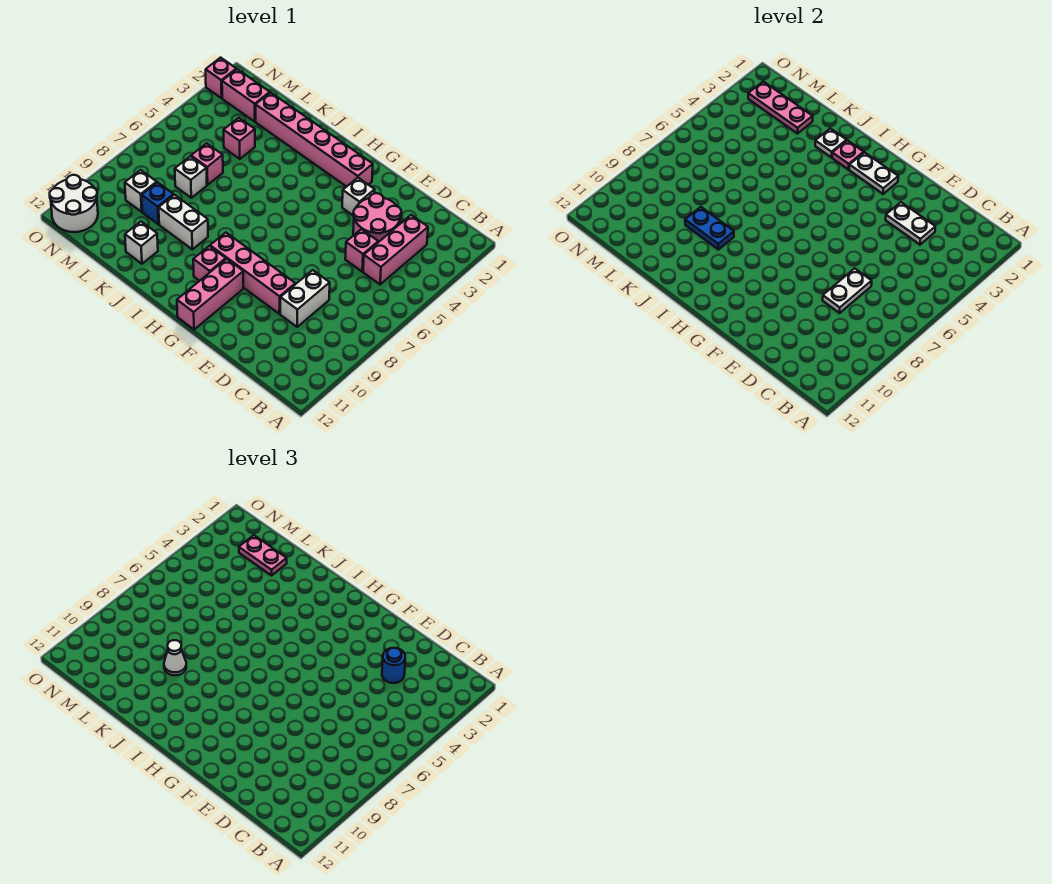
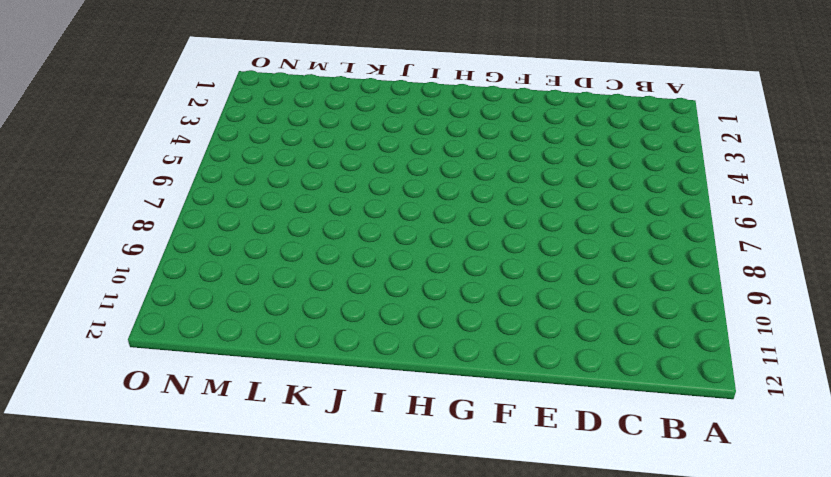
none -> pink 1x3 brick [363,215,428,284]
none -> pink 2x2 round brick [353,193,401,242]
none -> pink 1x1 brick [345,229,378,272]

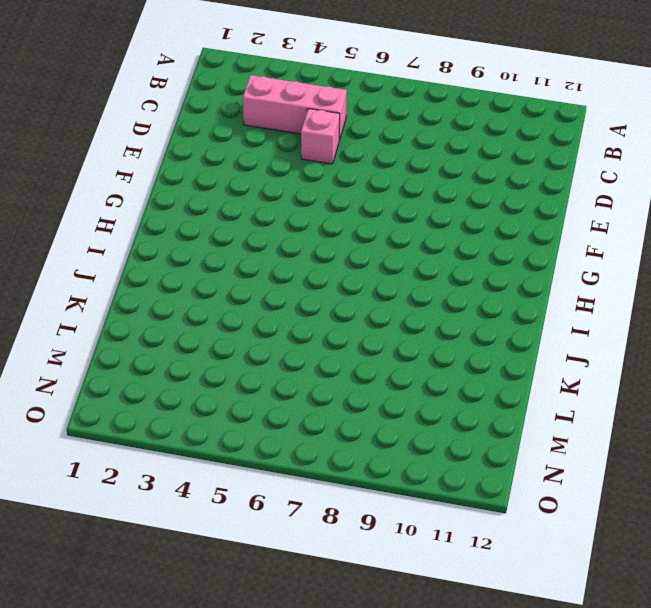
none -> pink 2x2 round brick [353,193,401,242]
none -> white 1x2 brick [280,270,330,327]
none -> pink 1x4 brick [210,233,295,314]

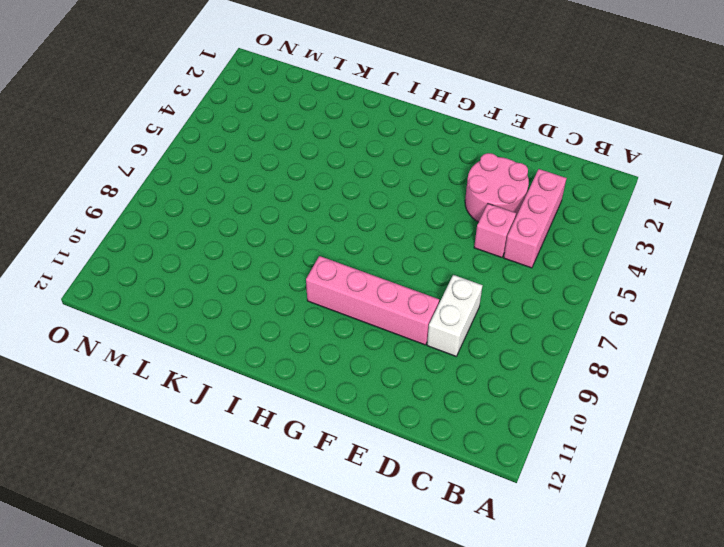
none -> white 1x1 brick [342,178,375,216]
none -> pink 1x6 brick [256,92,373,187]
none -> pink 1x3 brick [177,259,244,330]

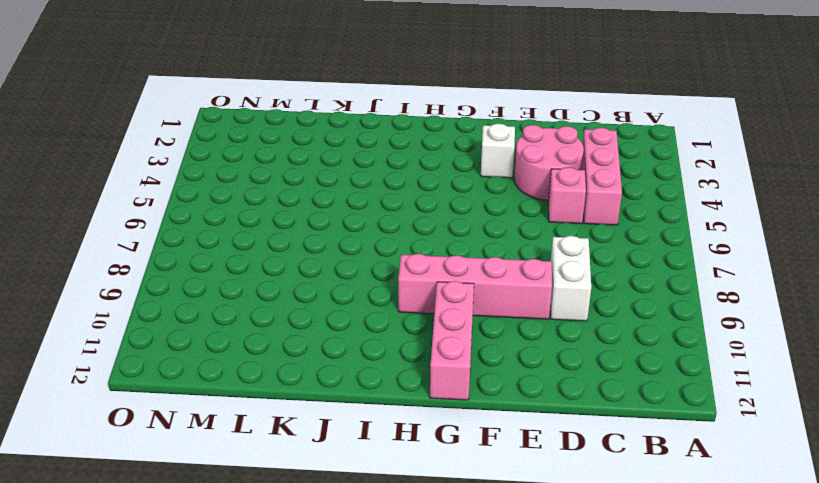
none -> pink 1x6 brick [256,92,373,187]
none -> pink 1x1 brick [193,246,226,281]
none -> white 1x2 brick [159,195,208,249]

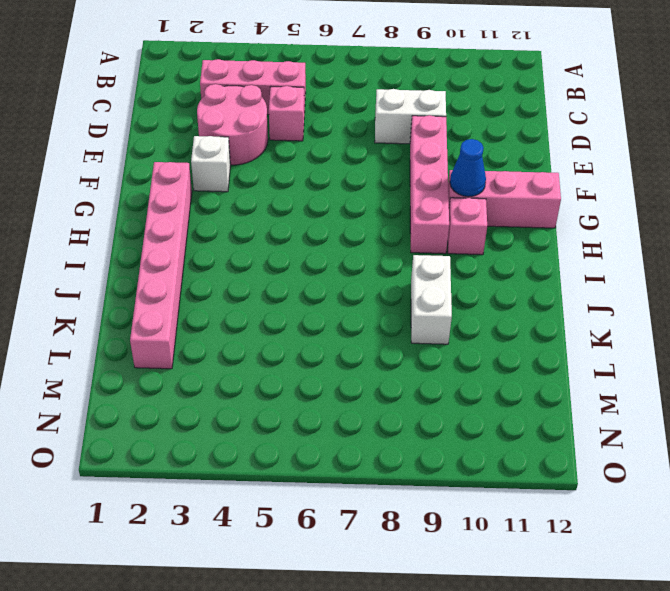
blue 1x1 cone [450,139,486,197] -> none
none -> white 1x1 brick [125,222,158,264]
none -> pink 1x1 brick [224,118,255,159]
none -> pink 1x1 brick [191,143,223,185]

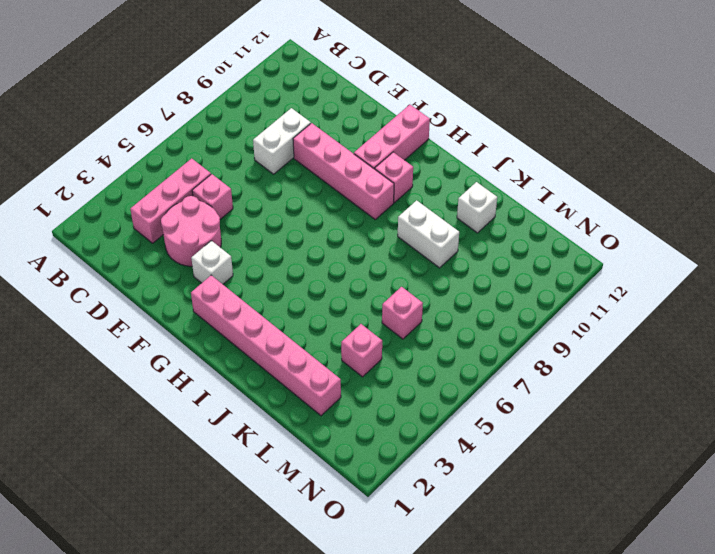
none -> white 1x1 brick [175,156,207,198]
none -> blue 1x1 brick [142,182,174,224]
none -> pink 1x2 brick [222,69,270,122]

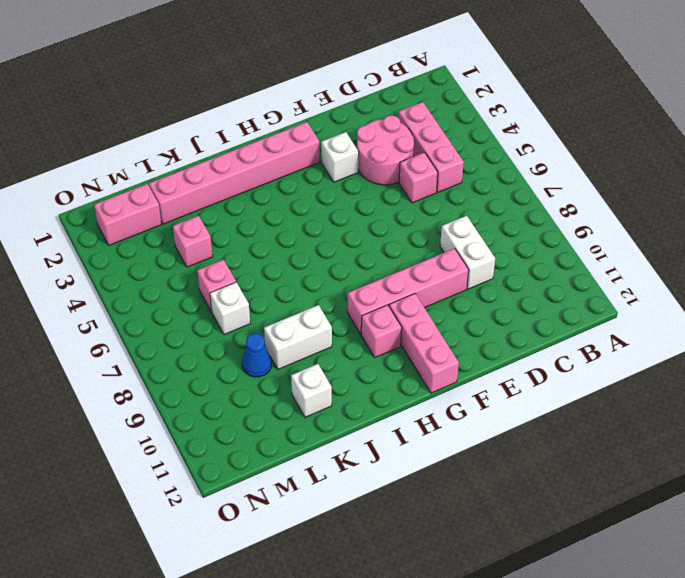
blue 1x1 cone [242,333,272,377] -> blue 1x1 brick [142,182,174,224]
none -> white 1x1 brick [125,170,157,212]
none -> white 2x2 round brick [50,175,98,232]
none -> pink 1x1 brick [206,58,236,98]

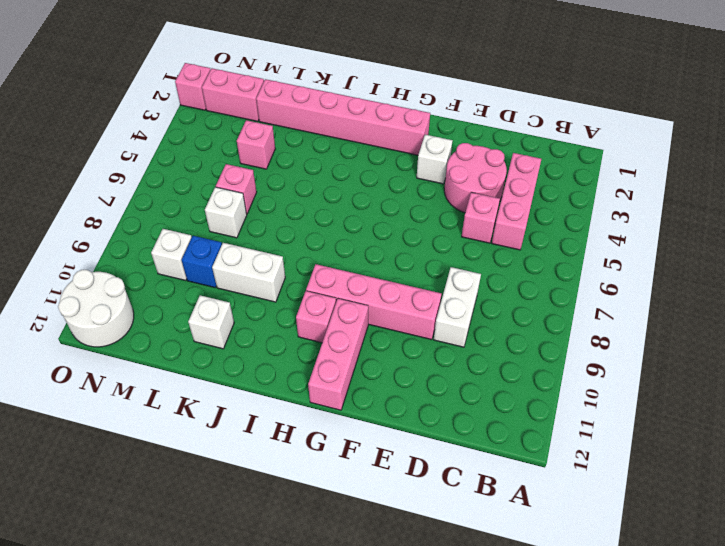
none -> white 1x2 plate [886,202,935,245]
none -> white 1x2 plate [823,268,872,313]
none -> white 1x2 plate [849,152,898,194]

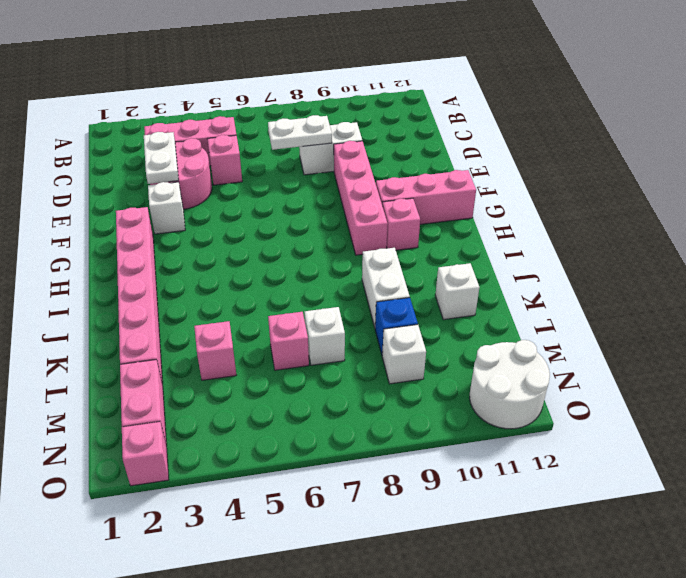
none -> white 1x2 plate [849,152,898,194]
none -> pink 1x1 plate [832,140,864,170]
none -> white 1x1 plate [815,128,847,157]

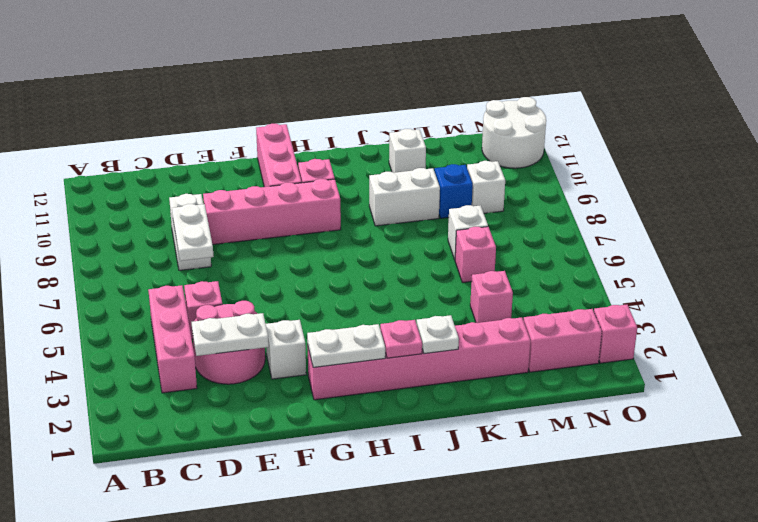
none -> blue 1x2 plate [685,207,734,249]
none -> pink 1x3 plate [748,81,813,133]
none -> blue 1x1 round brick [382,648,405,683]

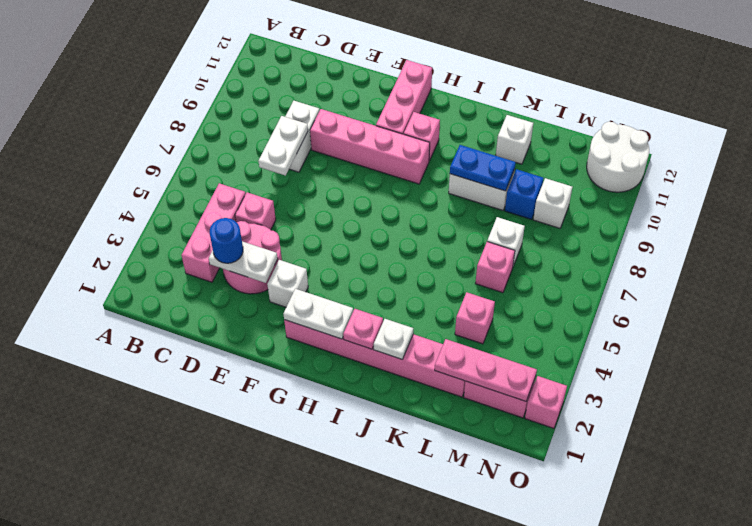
none -> white 1x1 cone [164,640,186,675]
none -> pink 1x2 plate [239,535,287,575]

